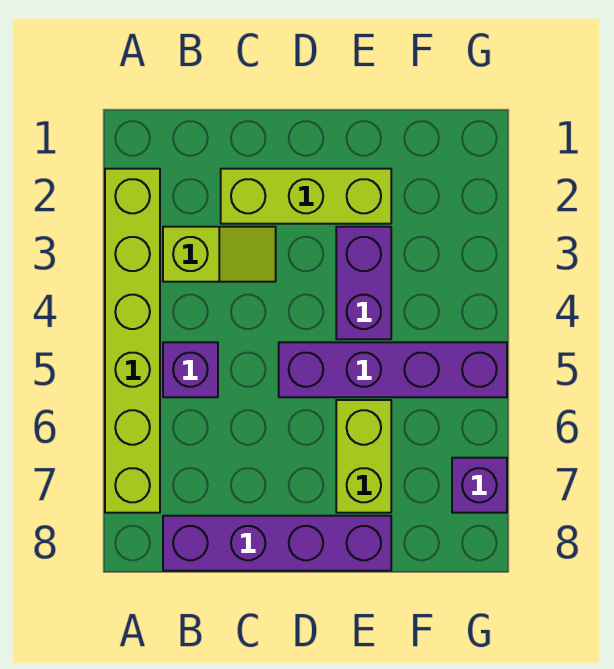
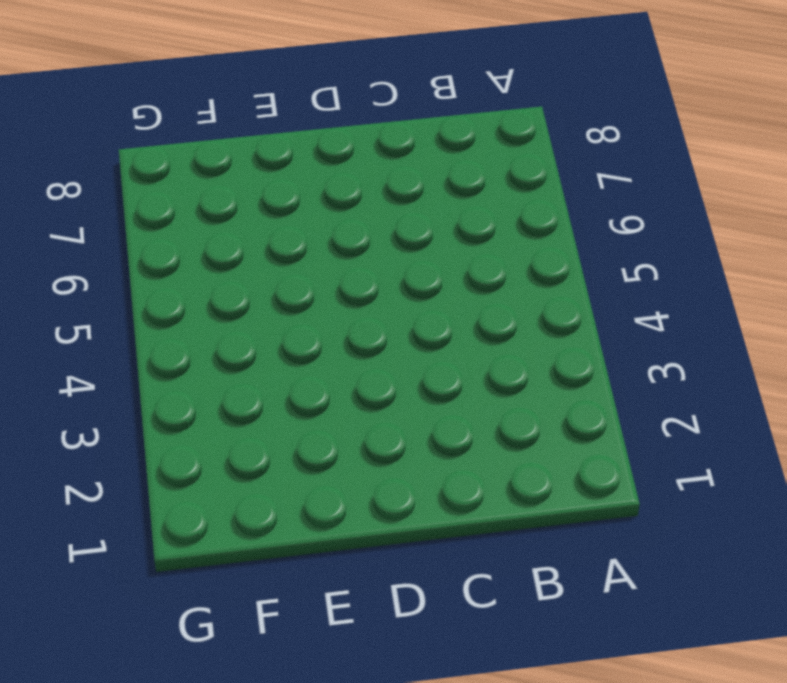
none -> lime 1x6 brick [105,169,160,513]
none -> lime 1x2 slope [163,227,276,282]

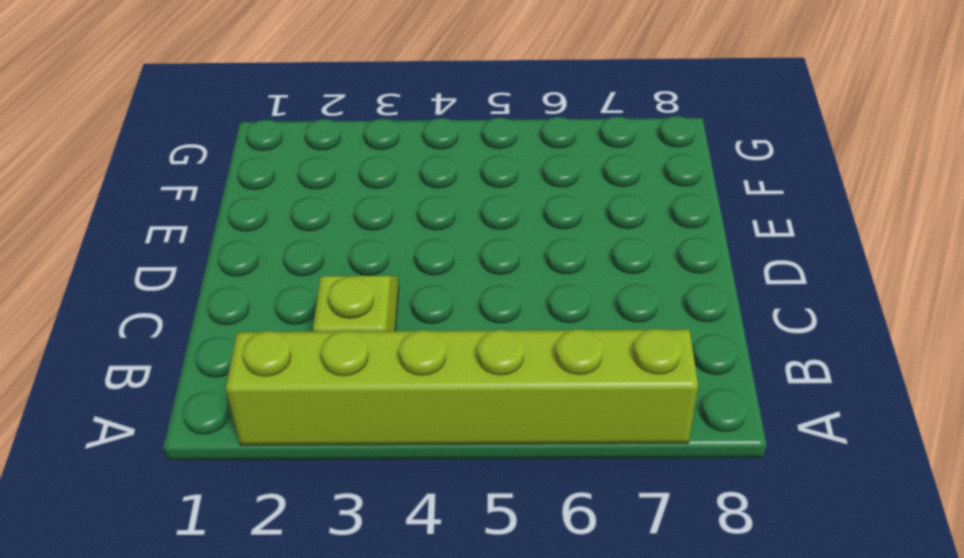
none -> purple 1x1 brick [163,342,218,397]
none -> purple 1x4 brick [163,516,391,571]

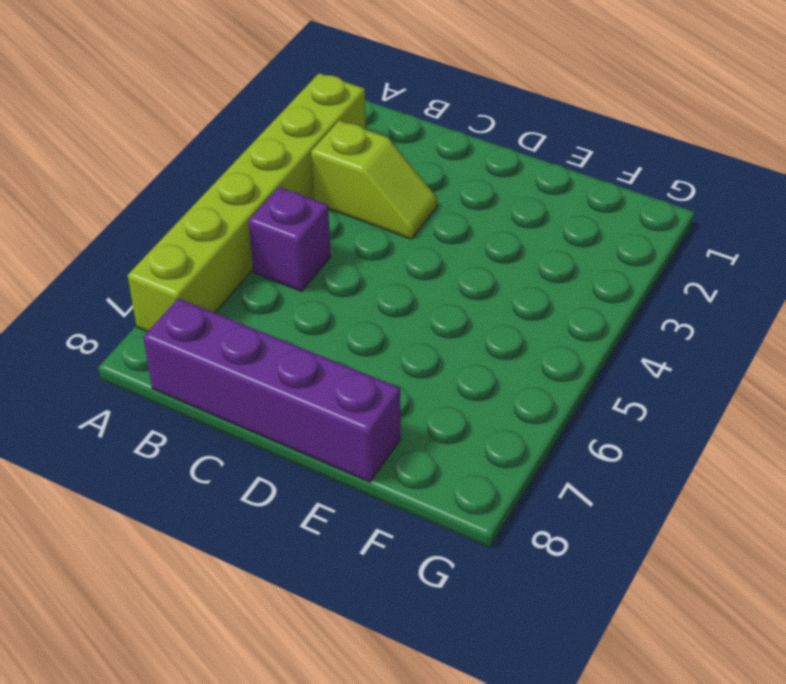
none -> lime 1x3 brick [221,169,391,224]
none -> purple 1x4 brick [279,342,507,397]

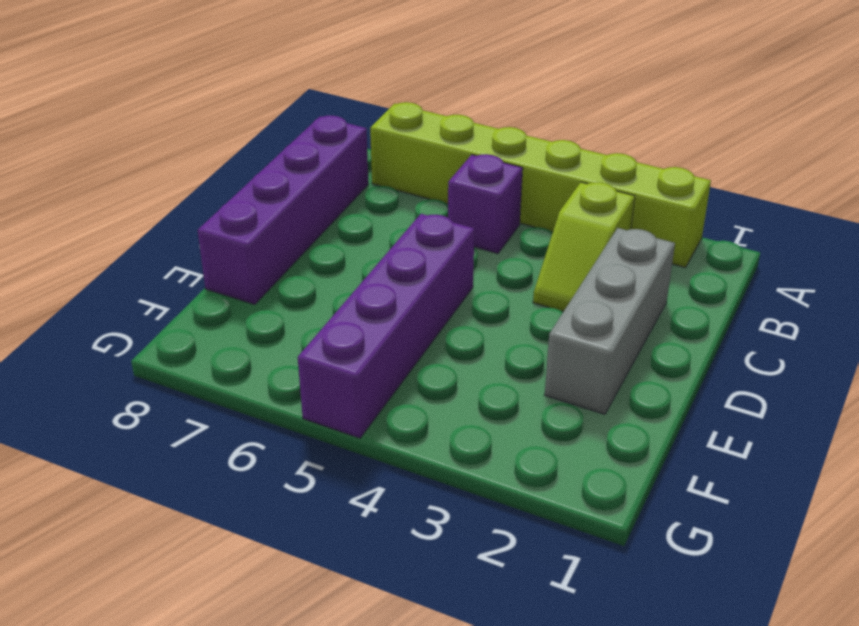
grey 1x3 brick [545,228,675,414] -> lime 1x3 brick [221,169,391,224]
none -> purple 1x2 brick [336,227,391,339]
none -> lime 1x2 brick [336,400,391,513]

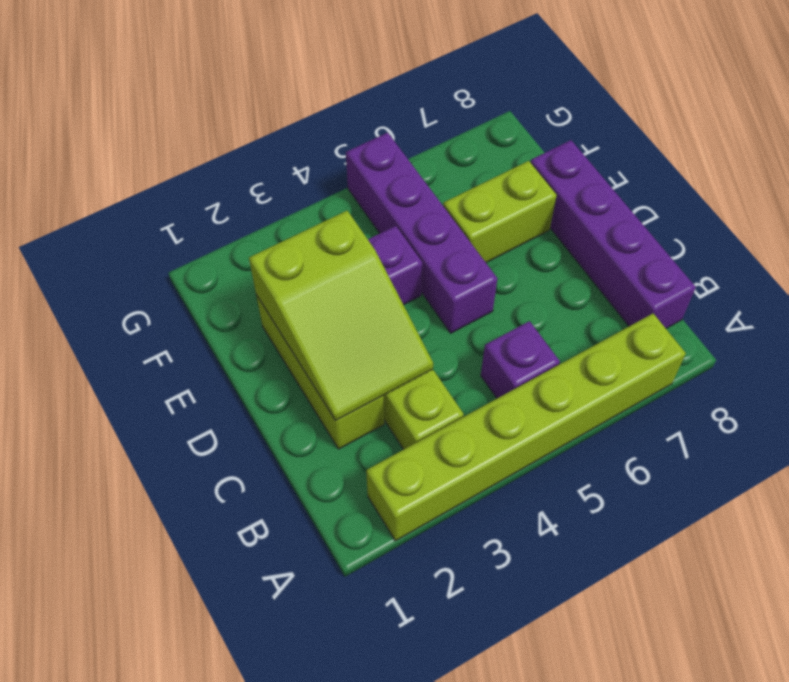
lime 2x3 slope [249,211,433,421] -> none
none -> purple 1x1 brick [452,458,507,513]

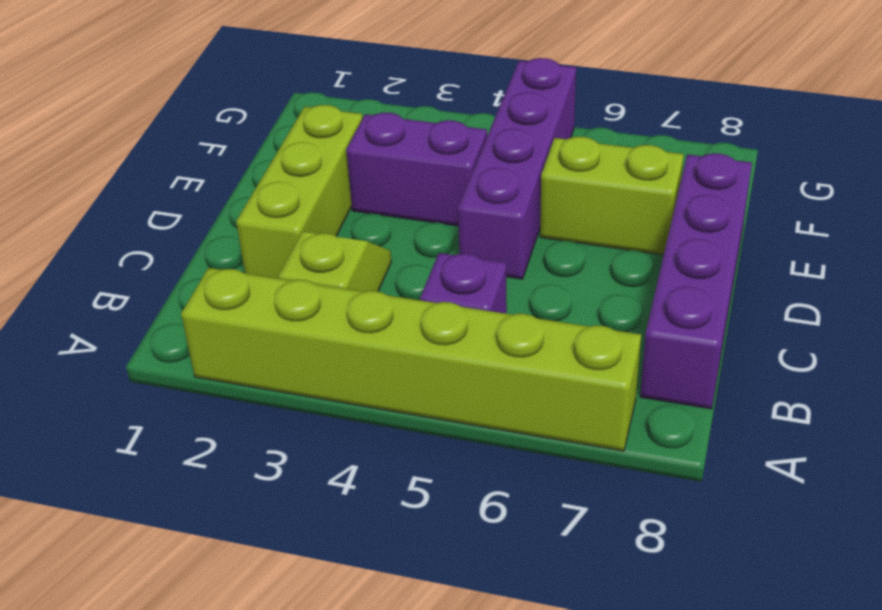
none -> purple 1x1 brick [452,458,507,513]

